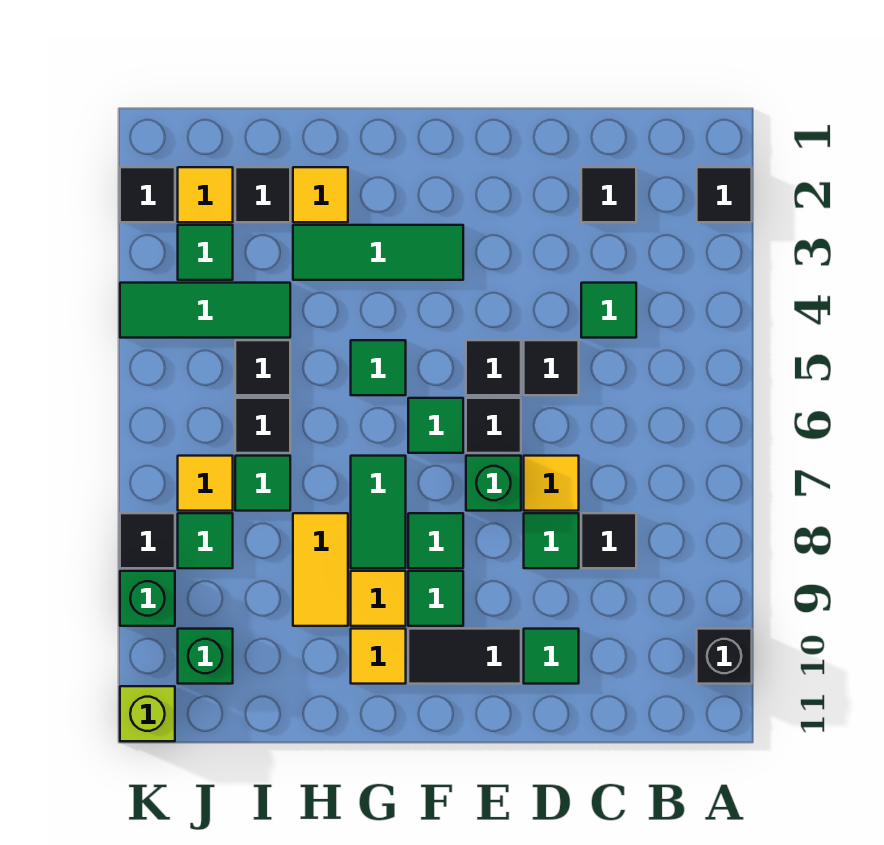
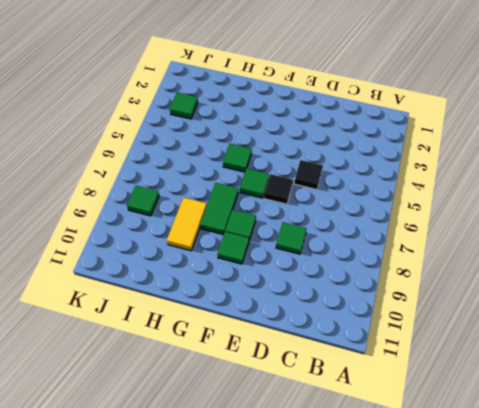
none -> black 1x1 tile [697,167,752,222]
none -> black 1x1 brick [697,629,752,684]
none -> black 1x1 tile [581,167,636,222]
none -> green 1x1 tile [581,283,636,338]

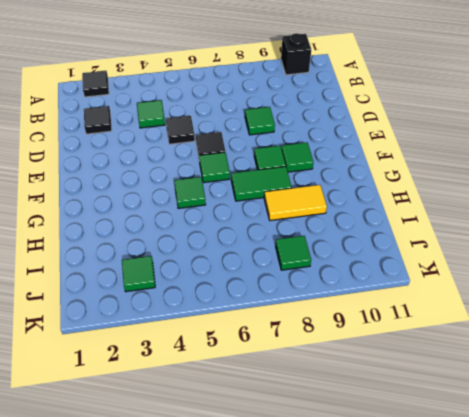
none -> black 1x1 tile [581,513,636,568]
none -> yellow 1x1 tile [524,456,579,511]
none -> green 1x1 tile [524,629,579,684]
none -> black 1x1 tile [466,340,521,395]

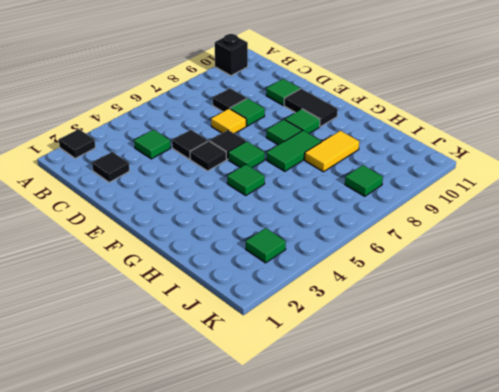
none -> green 1x1 brick [466,456,521,511]
none -> green 1x3 tile [293,225,463,280]
none -> yellow 1x1 tile [351,571,406,626]
none -> yellow 1x1 tile [351,629,406,684]

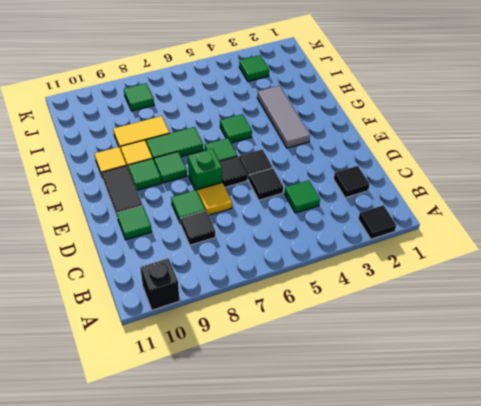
grey 1x3 tile [257,86,310,148] -> green 1x3 tile [293,225,463,280]
none -> yellow 1x1 tile [293,167,348,222]
none -> black 1x1 tile [235,167,290,222]
none -> green 1x3 tile [120,283,290,338]
none -> black 1x1 tile [235,340,290,395]

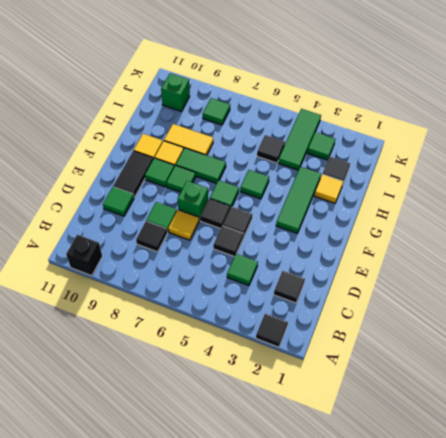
none -> black 1x1 tile [235,398,290,453]
none -> green 1x1 tile [235,456,290,511]
none -> yellow 1x1 tile [178,167,233,222]
none -> yellow 1x1 tile [178,456,233,511]

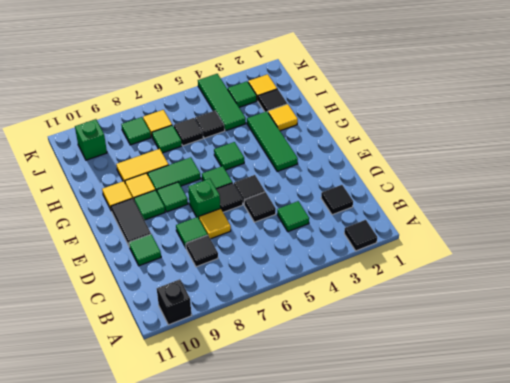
none -> black 1x1 tile [120,167,175,222]
none -> black 1x1 tile [120,513,175,568]
none -> green 1x1 brick [120,571,175,626]
none -> lime 1x1 brick [120,686,175,741]

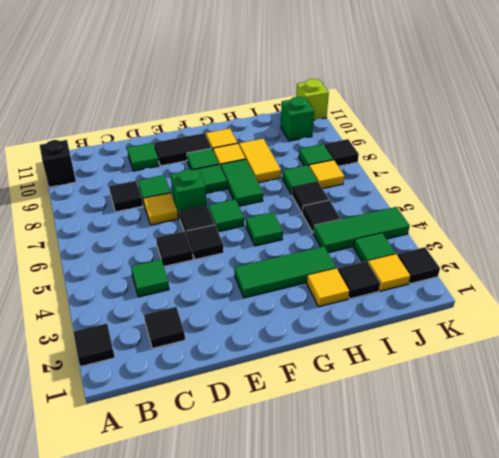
none -> green 1x1 brick [120,571,175,626]

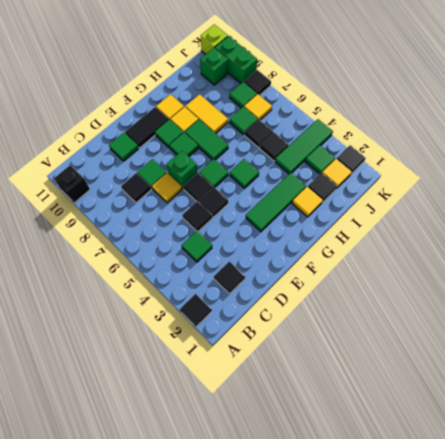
green 1x2 brick [215,36,257,83] -> green 1x1 brick [120,571,175,626]

